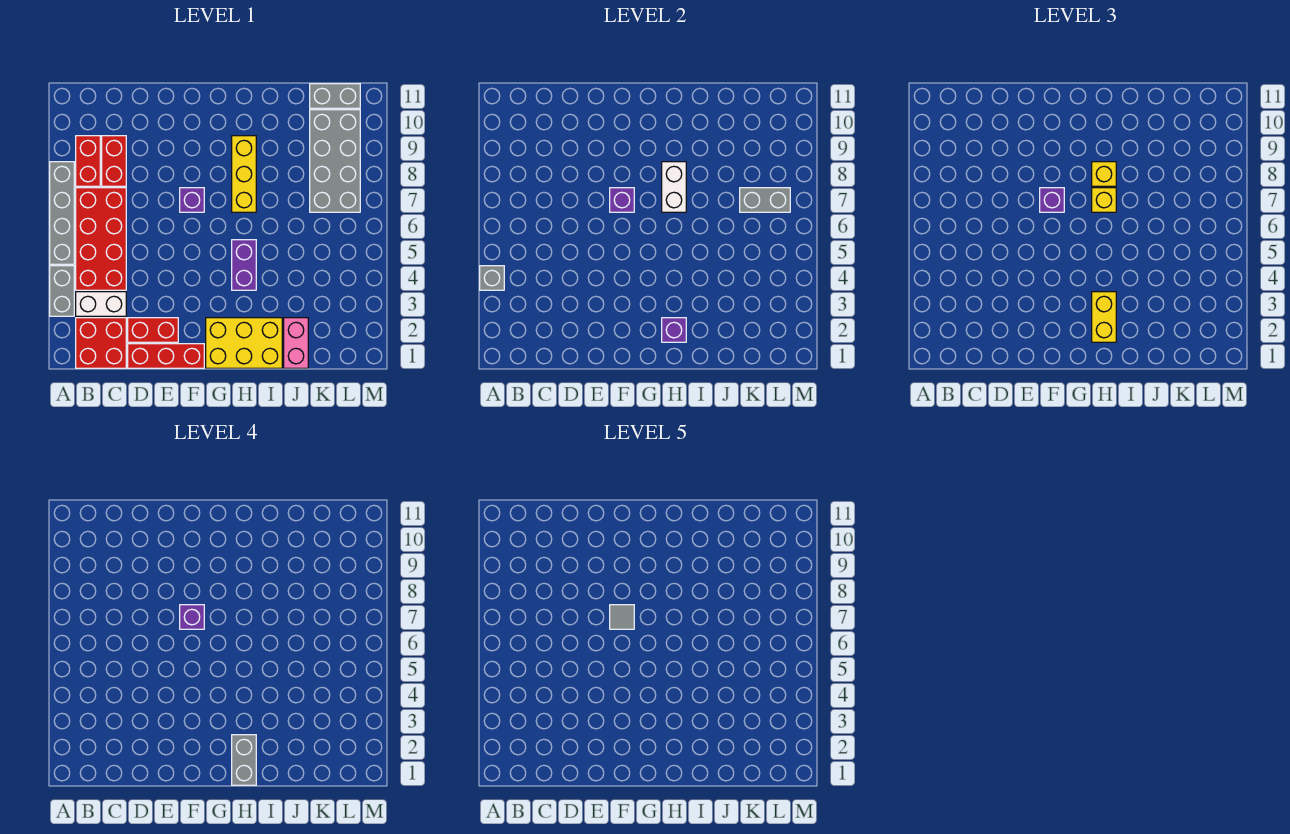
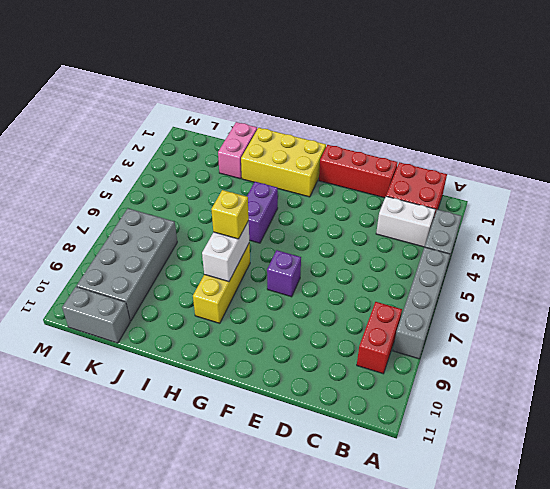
none -> red 2x4 brick [76,188,126,290]
none -> red 1x2 brick [102,136,126,186]
none -> red 1x2 brick [128,318,178,342]

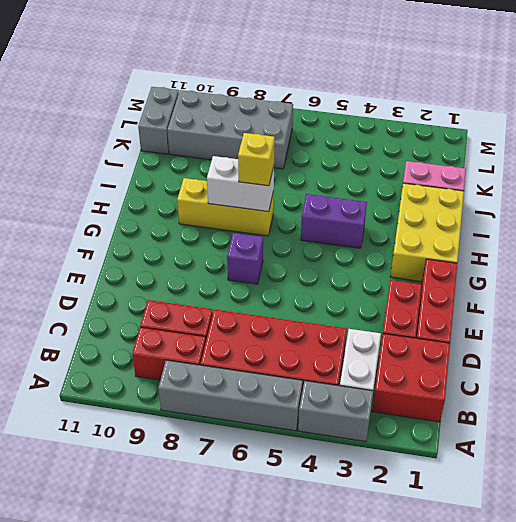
none -> grey 1x1 brick [480,266,504,290]
none -> purple 1x1 brick [610,188,634,212]
none -> purple 1x1 brick [662,318,686,342]

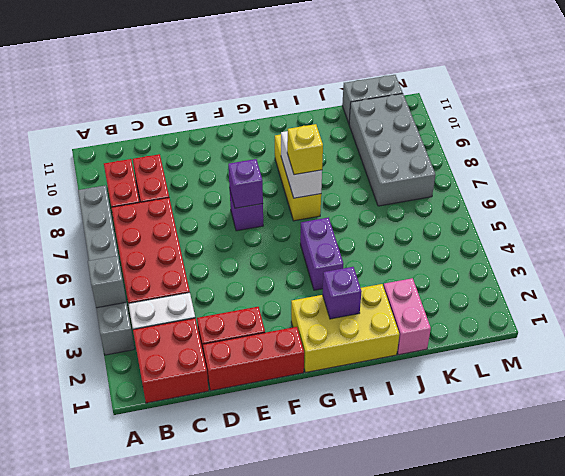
none -> grey 1x2 brick [740,188,790,212]
none -> purple 1x1 brick [1040,188,1064,212]
none -> yellow 1x2 brick [1092,292,1116,342]

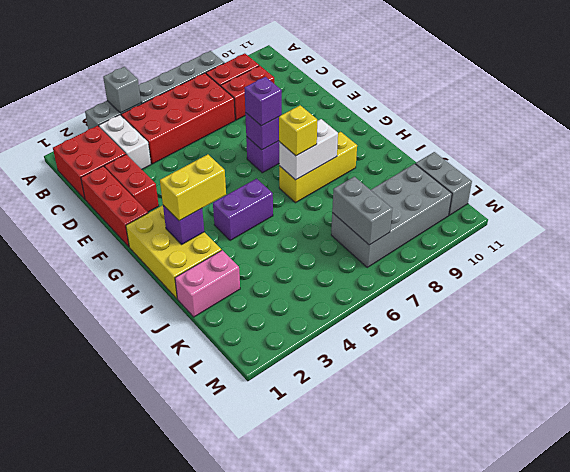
none -> yellow 1x1 brick [1092,162,1116,186]
none -> purple 1x1 brick [180,605,204,629]
none -> grey 1x2 brick [232,735,256,785]

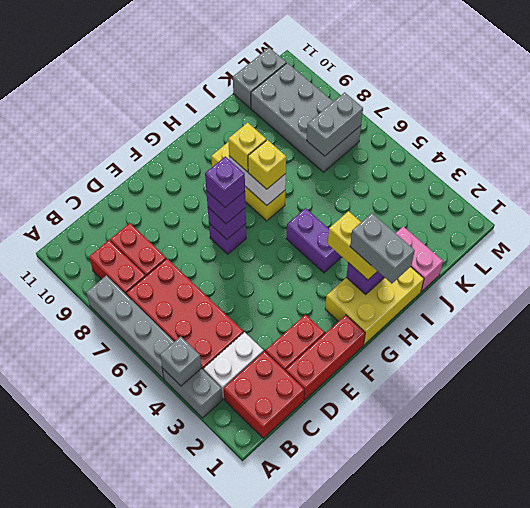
none -> grey 1x1 tile [610,605,634,629]

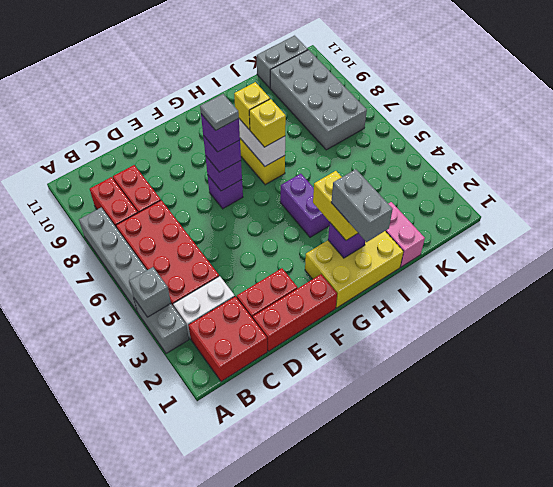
none -> grey 1x2 brick [740,188,790,212]

